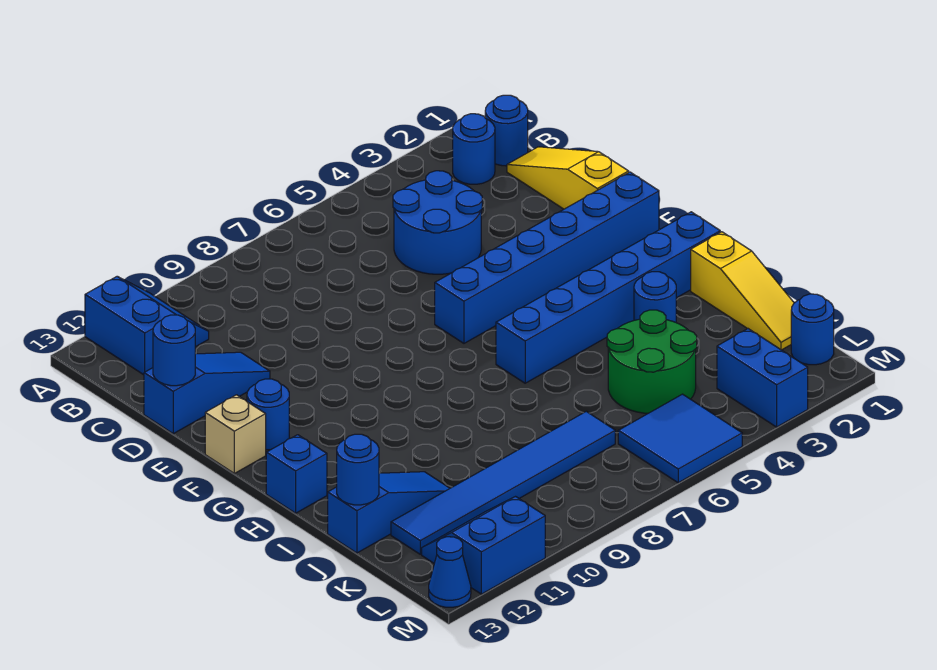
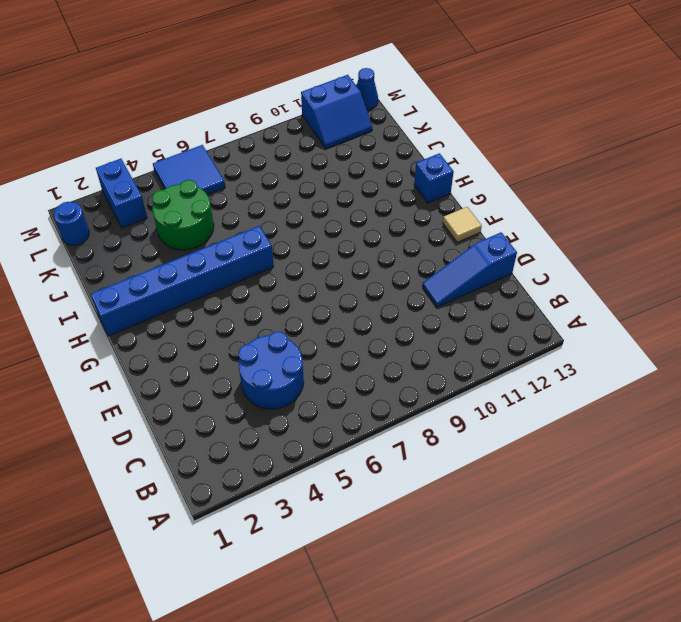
tan 1x1 tile [443,207,482,242] -> tan 1x1 brick [205,395,266,473]
none -> blue 2x2 slope [85,277,209,375]
none -> blue 1x1 round brick [485,95,528,166]
none -> blue 1x1 round brick [453,114,495,184]

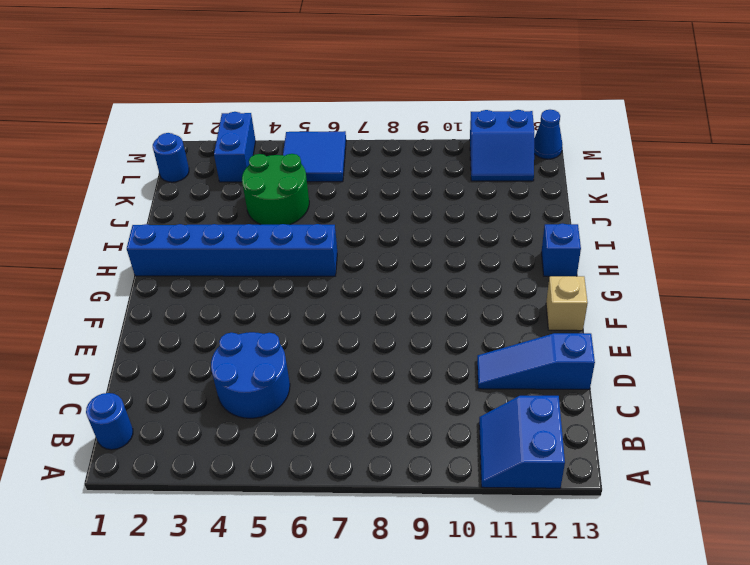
none -> blue 1x1 round brick [453,114,495,184]
none -> yellow 1x3 slope [507,147,629,209]
none -> blue 1x6 brick [435,172,659,343]

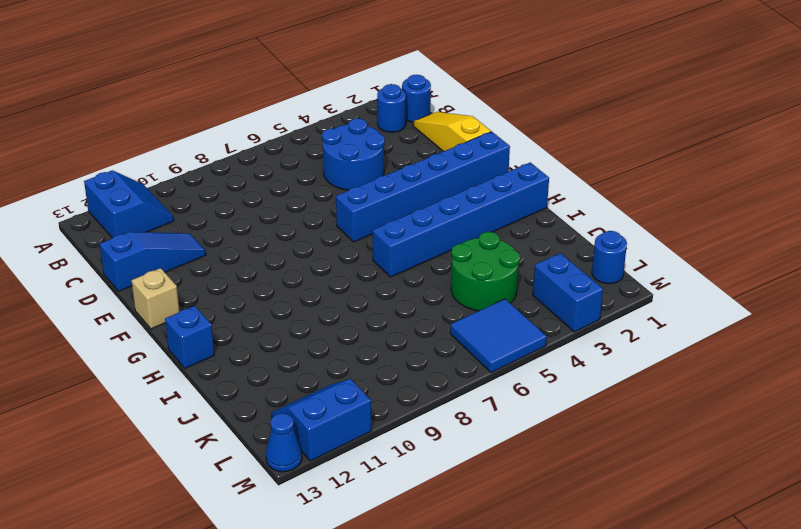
none -> blue 1x1 round brick [247,379,289,450]
none -> yellow 1x3 slope [691,232,794,350]
none -> blue 1x1 round brick [634,272,676,322]

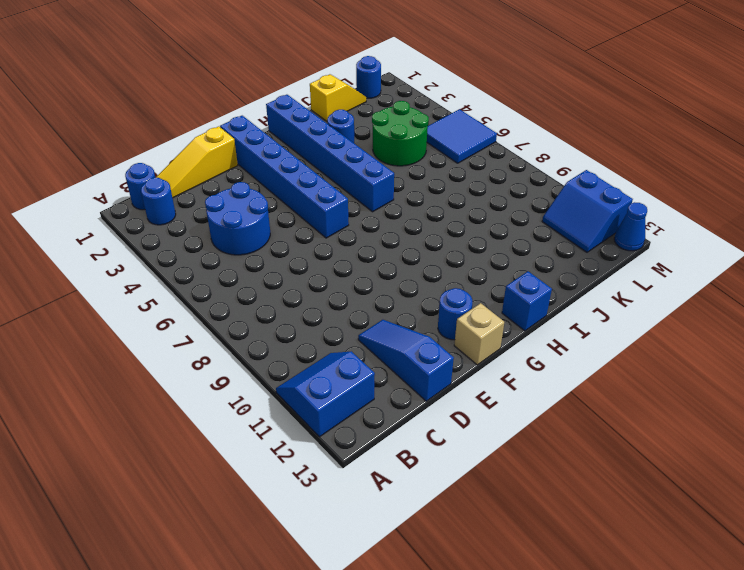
yellow 1x2 slope [310,74,366,121] -> yellow 1x3 slope [691,232,794,350]
none -> blue 1x3 slope [328,472,450,553]
none -> blue 1x6 tile [391,411,615,554]
none -> blue 1x2 brick [717,329,808,427]

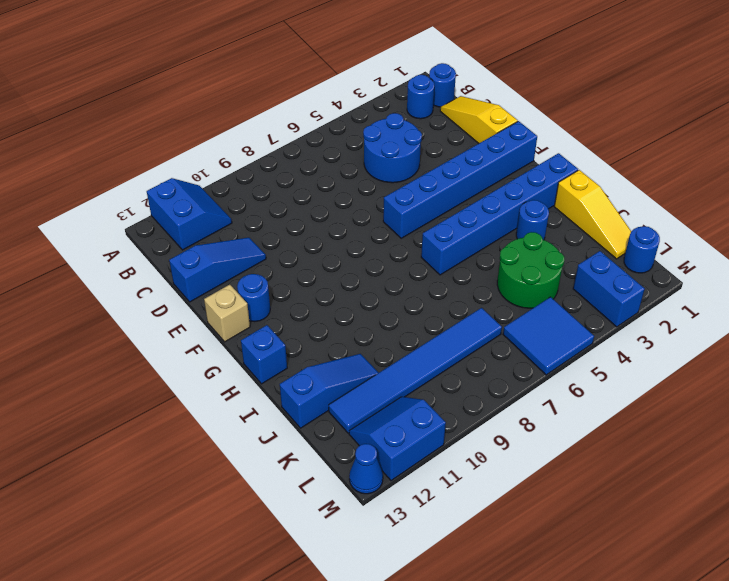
none -> blue 1x1 round brick [153,315,195,386]
none -> blue 1x1 round brick [337,434,379,505]

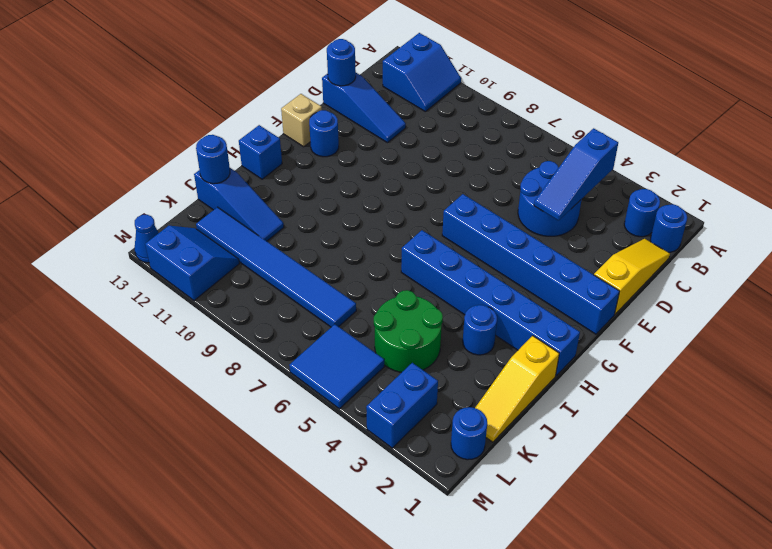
blue 1x3 slope [534,128,618,221] -> none

